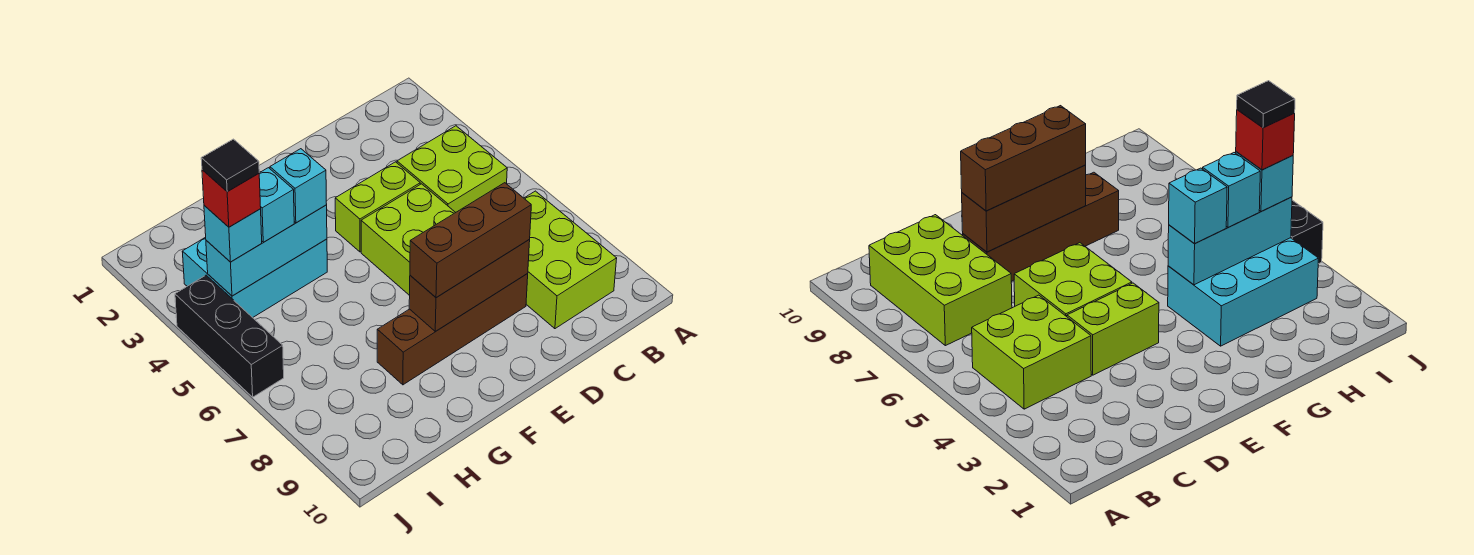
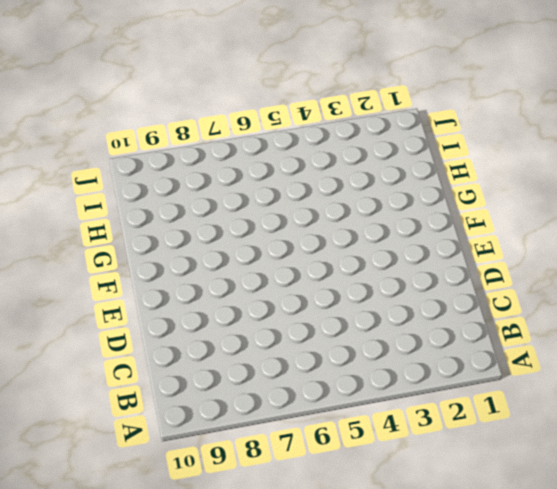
none -> lime 2x2 brick [397,126,507,212]
none -> lime 2x3 brick [524,191,617,329]
none -> lime 1x2 brick [335,162,420,252]

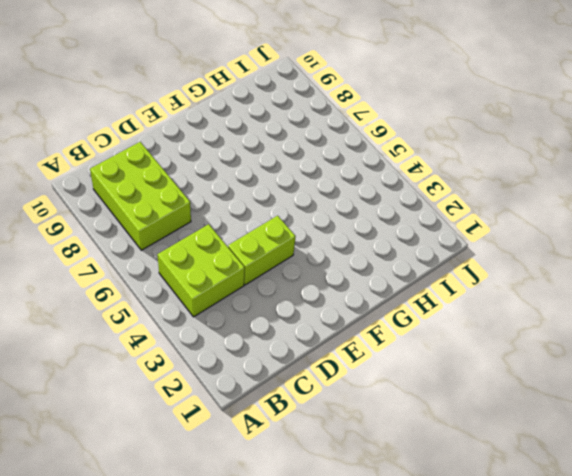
none -> lime 2x2 brick [361,184,456,295]
none -> brown 1x4 brick [377,274,528,385]
none -> cyan 2x3 brick [182,237,327,318]

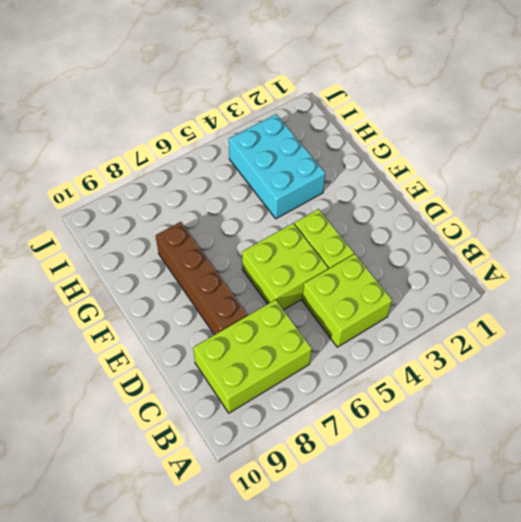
none -> black 1x3 brick [175,275,284,397]
none -> brown 1x3 brick [409,240,530,332]
none -> cyan 1x3 brick [206,205,327,296]

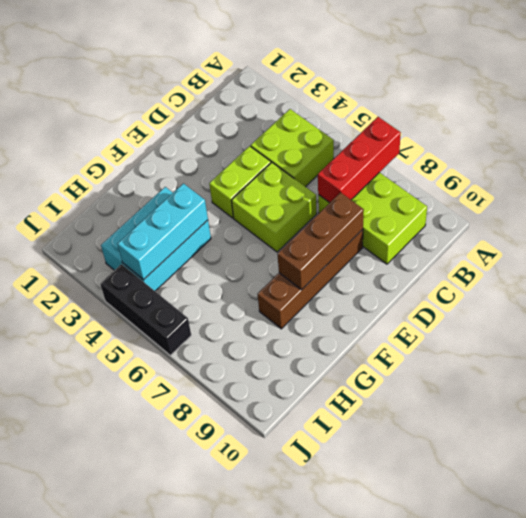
red 1x3 brick [318,117,401,203] -> none
none -> brown 1x3 brick [410,183,531,298]
none -> cyan 1x1 brick [270,149,327,223]
none -> cyan 1x1 brick [259,168,294,242]

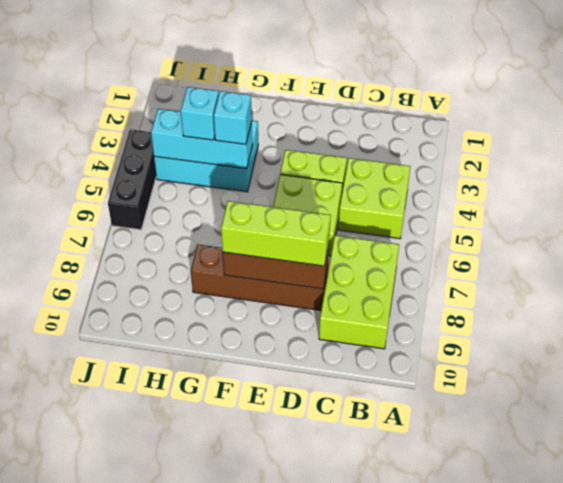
lime 1x3 brick [221,201,331,266] -> brown 1x3 brick [410,183,531,298]
none -> cyan 1x1 brick [204,205,262,262]
none -> red 1x1 brick [202,170,261,227]
none -> black 1x1 tile [201,139,259,192]

